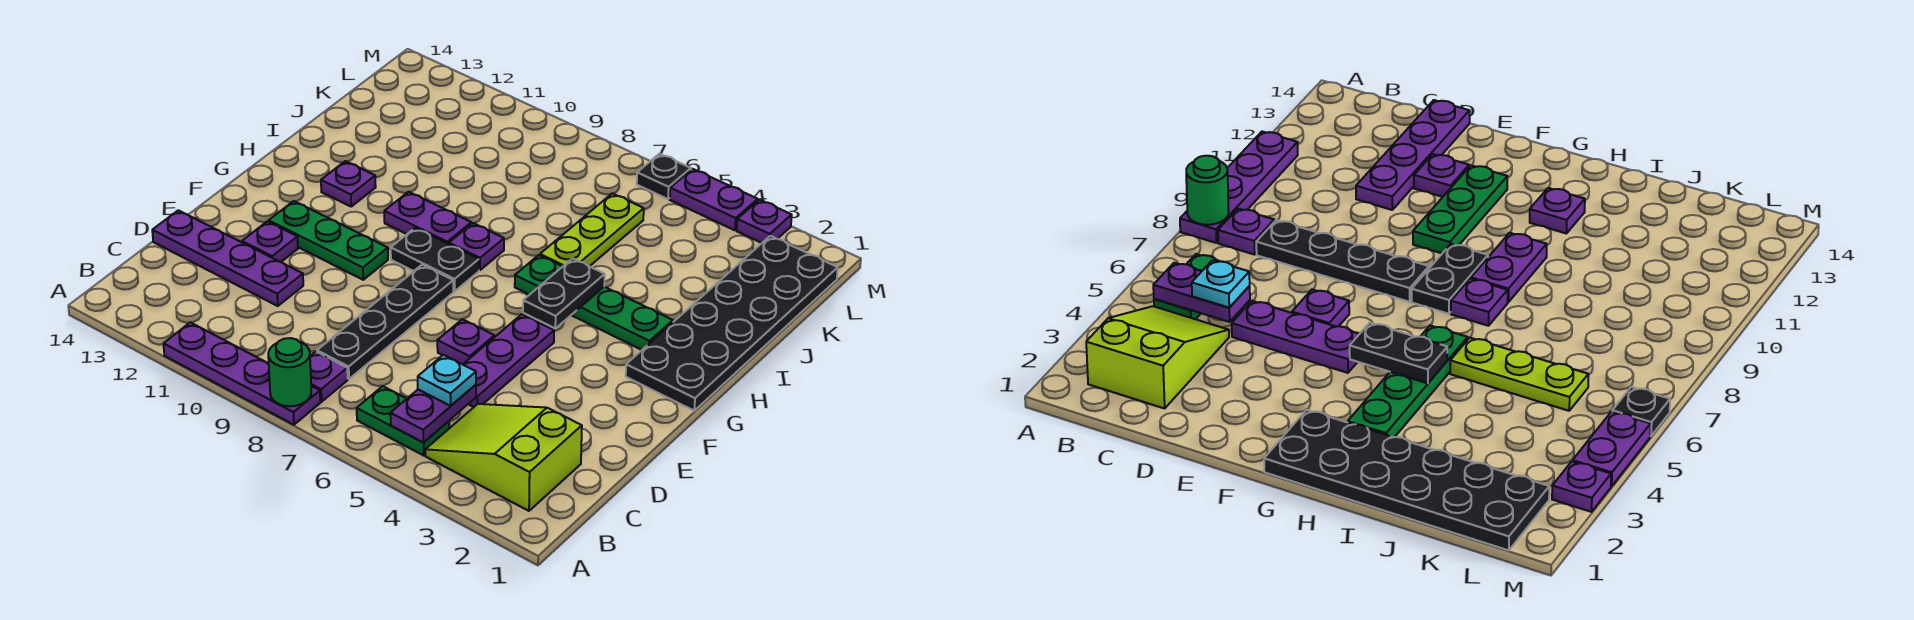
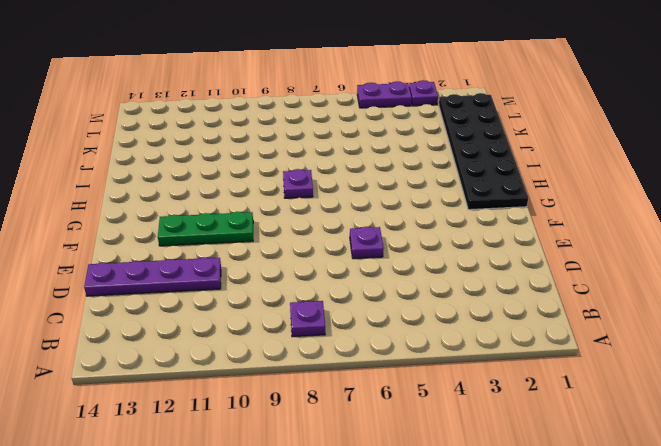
none -> purple 1x4 plate [164,322,320,425]
none -> lime 2x3 slope [425,404,582,511]
none -> green 1x2 plate [357,386,449,455]

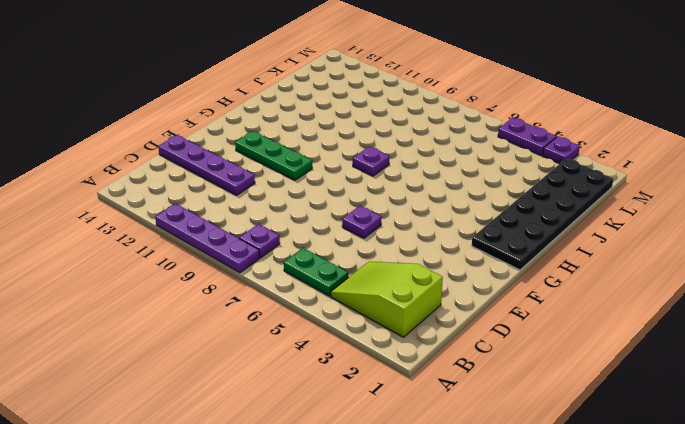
none -> black 1x4 plate [317,265,453,379]
none -> purple 1x3 plate [463,314,554,407]
none -> purple 1x1 plate [242,221,298,262]

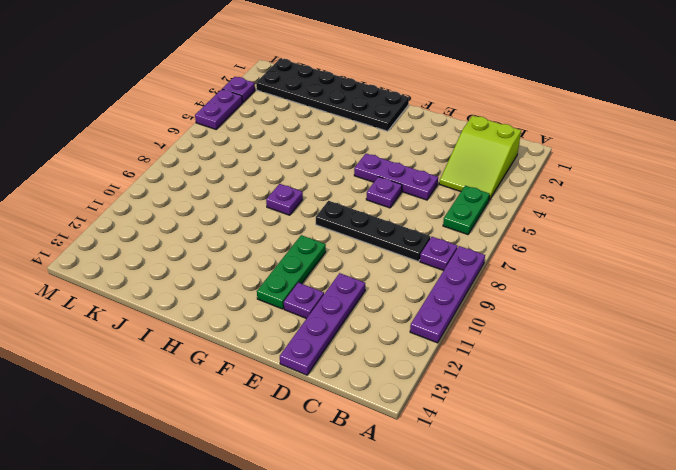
none -> black 1x2 plate [391,228,479,291]
none -> green 1x4 plate [515,255,673,350]
none -> purple 1x2 plate [384,192,471,244]

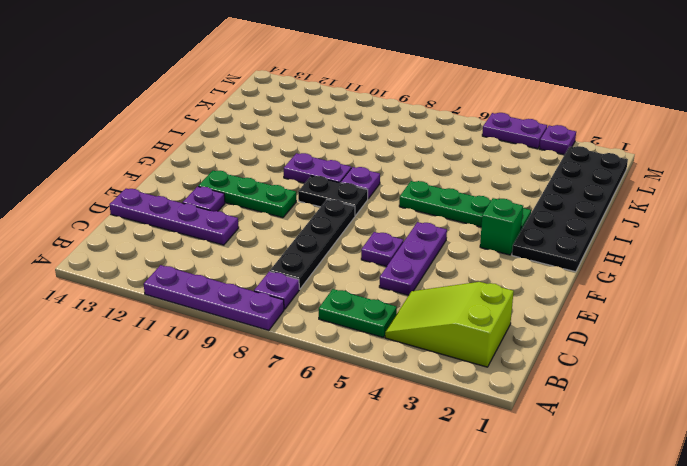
green 1x1 brick [480,198,523,255] -> none
none -> purple 1x1 plate [321,161,376,206]
none -> lime 1x3 plate [540,193,644,266]
none -> black 1x1 plate [637,154,691,199]

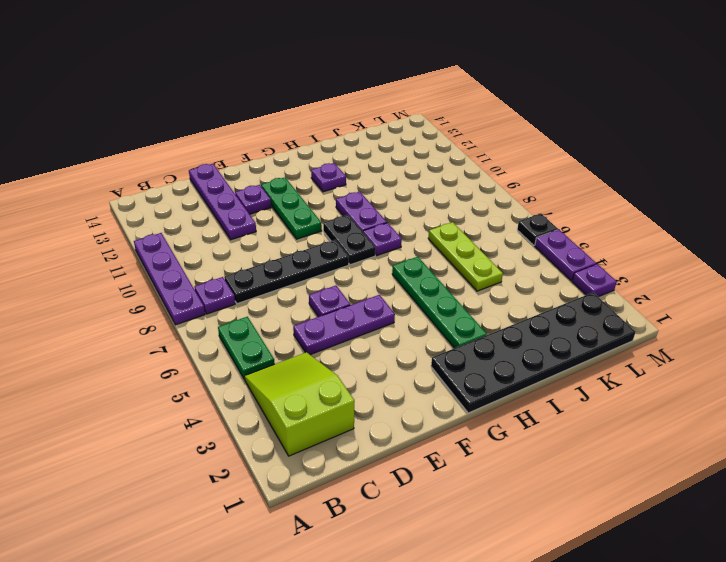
lime 1x3 plate [428,222,503,291] -> lime 1x3 plate turned to [540,193,644,266]
none -> green 1x1 round brick [268,338,311,406]
none -> purple 1x2 plate [390,385,476,443]
none -> black 1x2 plate [523,258,605,328]

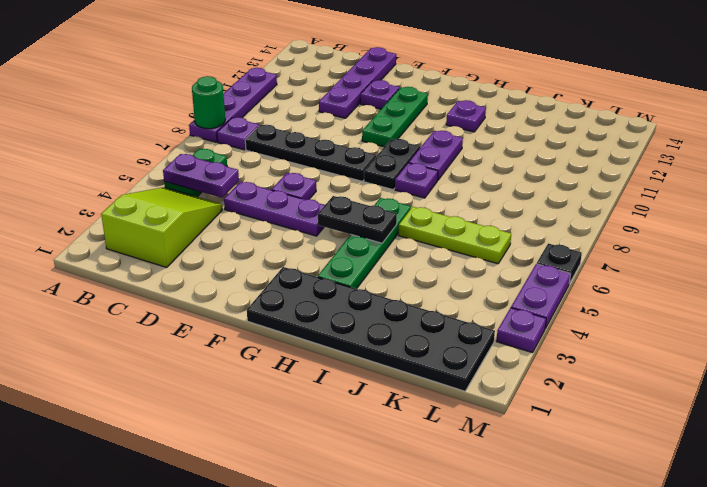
none -> cyan 1x1 plate [418,355,476,406]

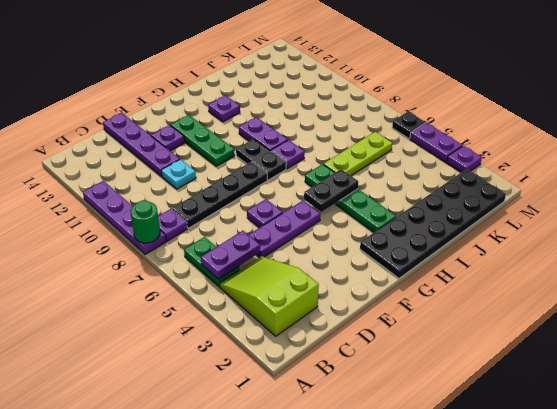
cyan 1x1 plate [161,159,196,189] -> cyan 1x1 plate moved to [418,355,476,406]

